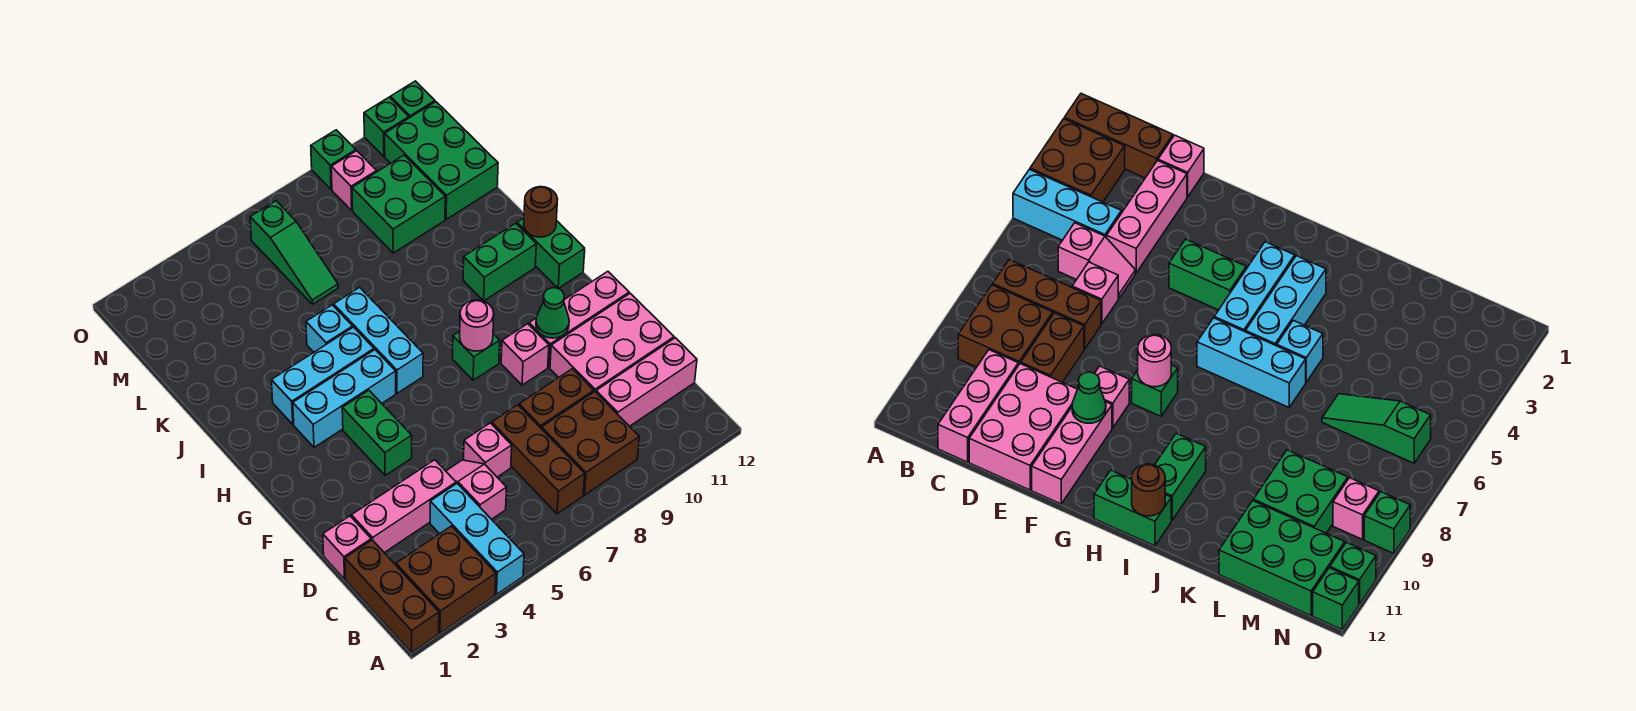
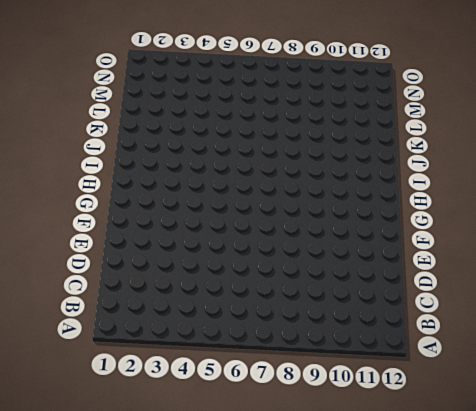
none -> brown 1x3 brick [345,540,439,653]
none -> brown 2x2 brick [396,526,496,633]
none -> cyan 1x3 brick [430,484,524,594]
none -> brown 1x3 brick [492,405,585,514]

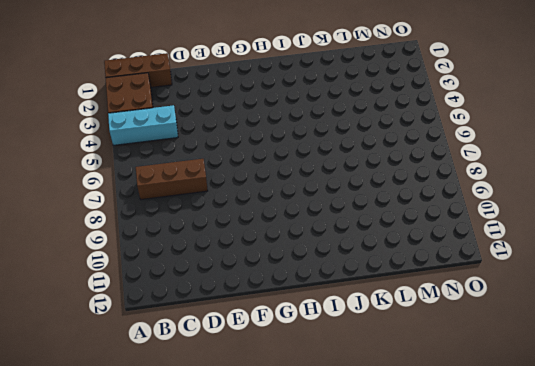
none -> brown 2x2 brick [542,392,639,495]
none -> pink 1x2 slope [446,460,507,519]
none -> pink 1x3 brick [596,338,697,426]
none -> pink 1x1 brick [323,516,371,579]

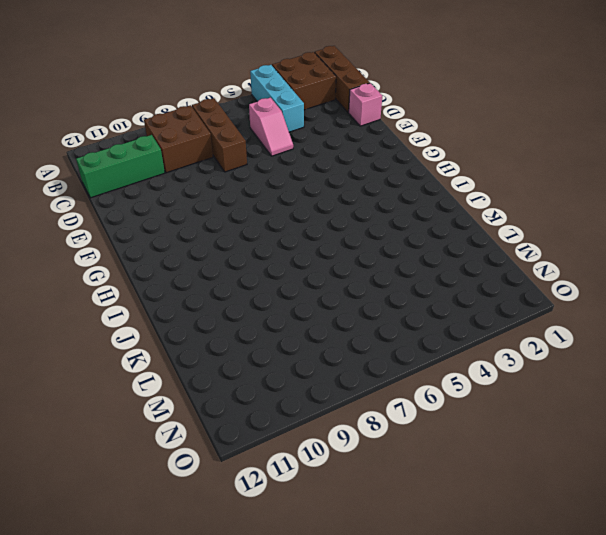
green 1x3 brick [76,135,165,198] -> pink 1x3 brick [596,338,697,426]
none -> pink 1x3 brick [351,460,456,553]
none -> pink 1x1 brick [464,423,512,477]
none -> brown 1x2 brick [519,369,594,429]
none -> pink 2x3 brick [550,293,674,392]

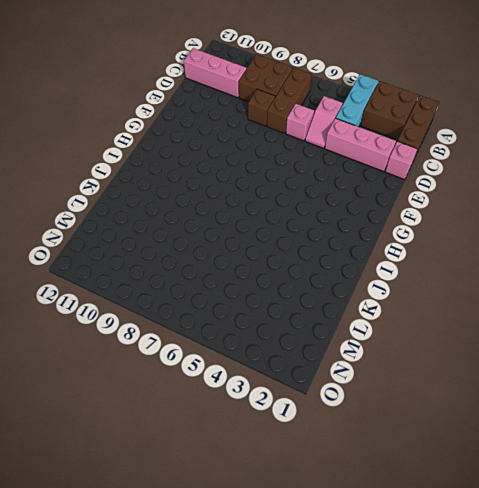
brown 1x1 brick [248,89,275,126] -> brown 1x2 brick [519,369,594,429]
none -> pink 2x3 brick [550,293,674,392]
none -> green 1x2 brick [342,390,412,475]
none -> pink 1x1 brick [501,324,549,385]
none -> pink 1x3 brick [529,271,629,367]

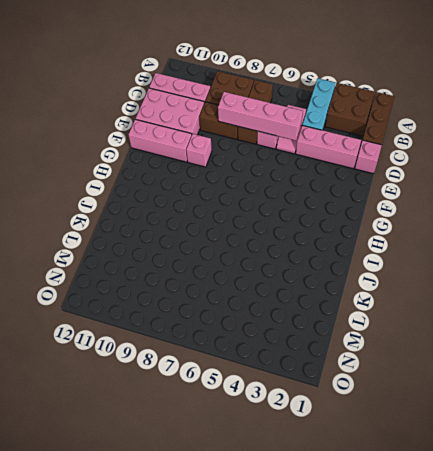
pink 1x4 brick [218,92,303,140] -> none
none -> green 1x2 brick [342,390,412,475]
none -> green 1x1 brick [453,331,500,380]
none -> cyan 1x3 brick [293,350,396,447]
none -> cyan 1x3 brick [334,287,423,393]

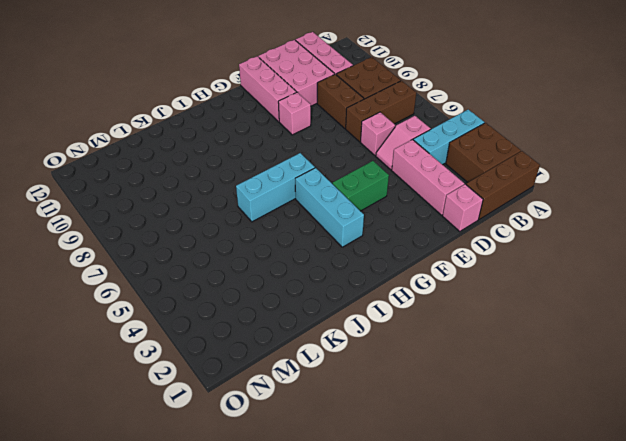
none -> green 1x1 brick [453,331,500,380]
none -> green 1x2 brick [517,218,585,288]
none -> cyan 1x3 brick [271,327,374,424]
none -> green 1x2 brick [463,223,536,301]

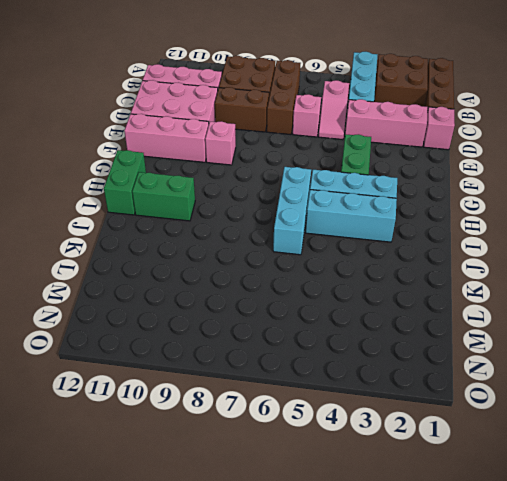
none -> green 1x1 brick [453,331,500,380]
none -> cyan 1x1 brick [306,305,353,352]
none -> green 1x3 slope [250,201,338,304]
none -> green 2x2 brick [352,155,445,253]

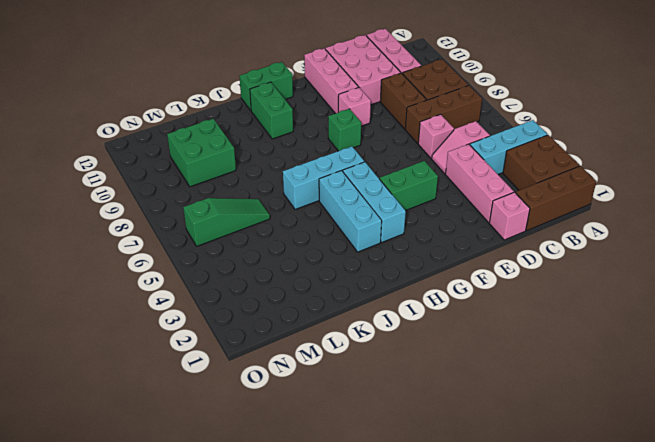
none -> cyan 1x1 brick [306,305,353,352]
none -> green 2x3 brick [385,102,498,219]
none -> pink 1x1 brick [331,151,377,210]
none -> green 1x1 brick [311,130,356,189]

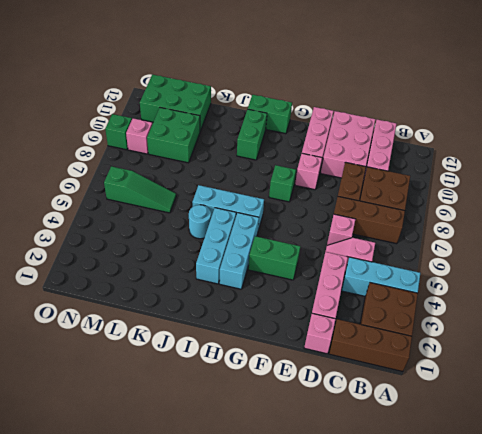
cyan 1x1 round brick [189,205,211,239] -> cyan 1x1 brick [306,305,353,352]
none -> green 1x1 brick [364,97,409,156]
none -> green 1x1 brick [390,81,435,118]
none -> green 1x1 cone [536,288,569,338]
none -> pink 1x1 round brick [460,300,494,351]

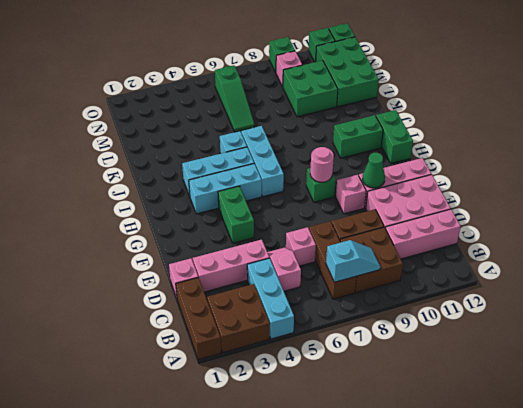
cyan 1x2 slope [326,240,380,282] -> none
none -> brown 1x1 round brick [524,187,558,237]

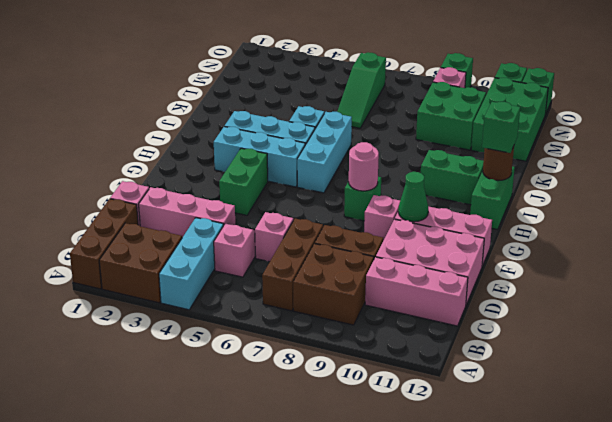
green 1x1 brick [482,102,520,153] -> none

